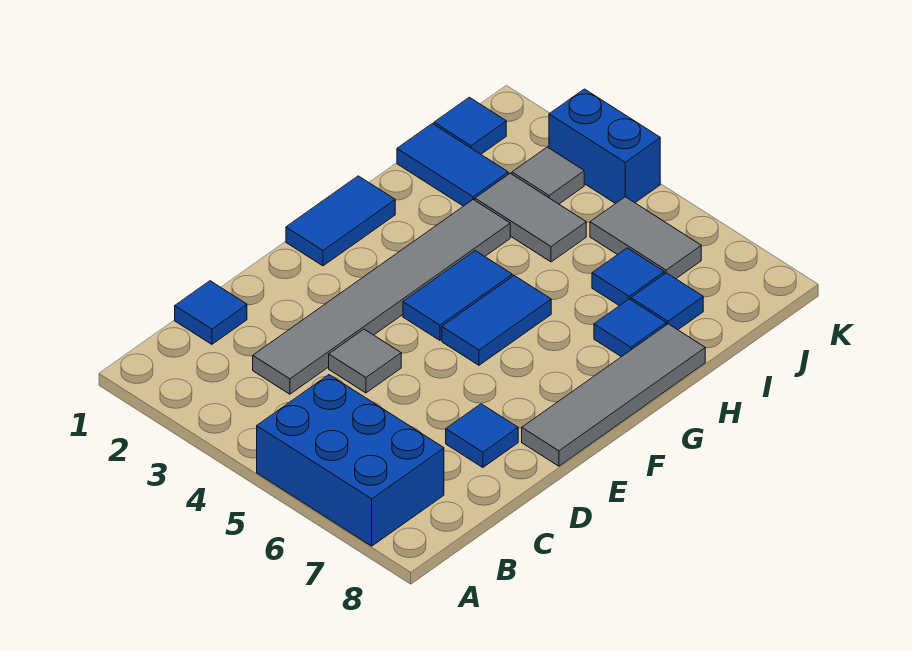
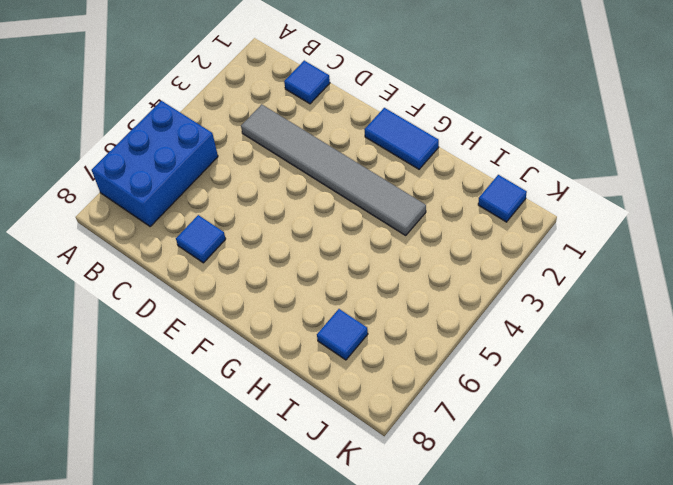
none -> grey 1x1 tile [329,329,401,393]
none -> grey 1x4 tile [522,324,705,466]
none -> blue 1x2 tile [403,251,512,340]

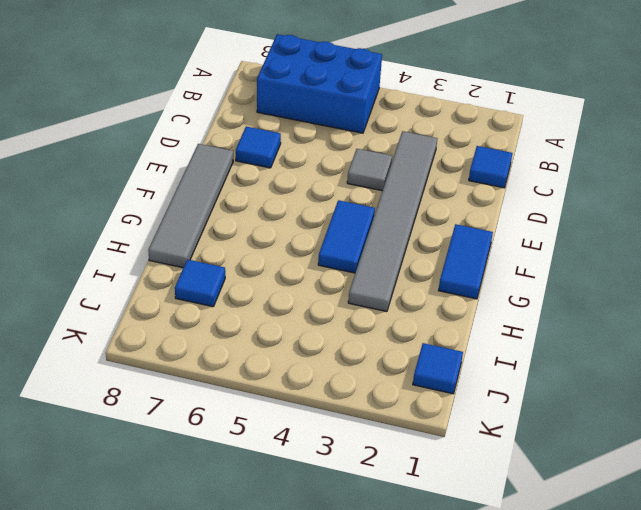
none -> blue 1x2 tile [442,276,551,365]
none -> blue 1x1 tile [594,299,666,357]
none -> blue 1x2 tile [397,124,508,206]

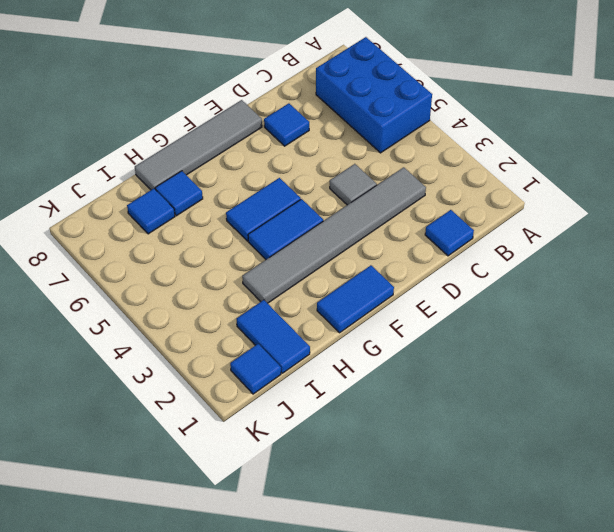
none -> grey 1x2 tile [475,173,586,262]
none -> blue 1x1 tile [592,248,664,306]
none -> grey 1x1 tile [512,147,584,204]

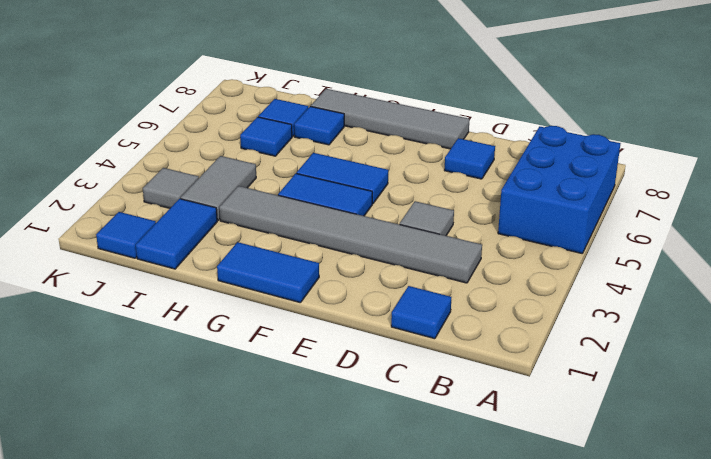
none -> grey 1x2 tile [590,197,701,279]
none -> blue 1x2 brick [549,89,660,204]

